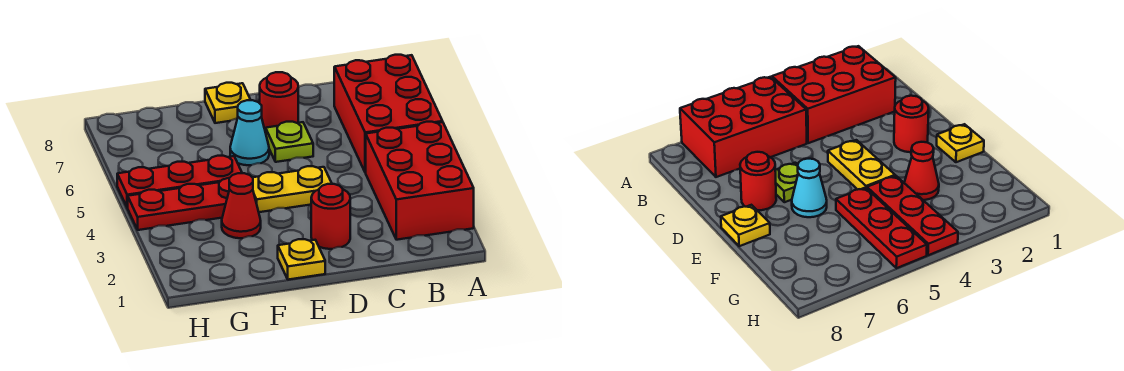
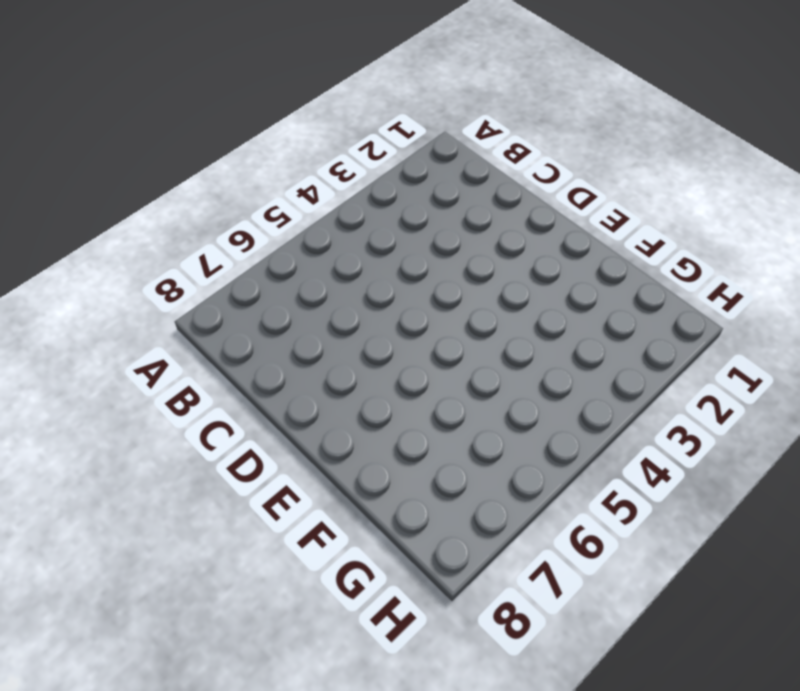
none -> red 2x3 brick [366,122,474,240]
none -> red 2x3 brick [334,55,443,173]
none -> red 1x1 round brick [311,184,350,249]

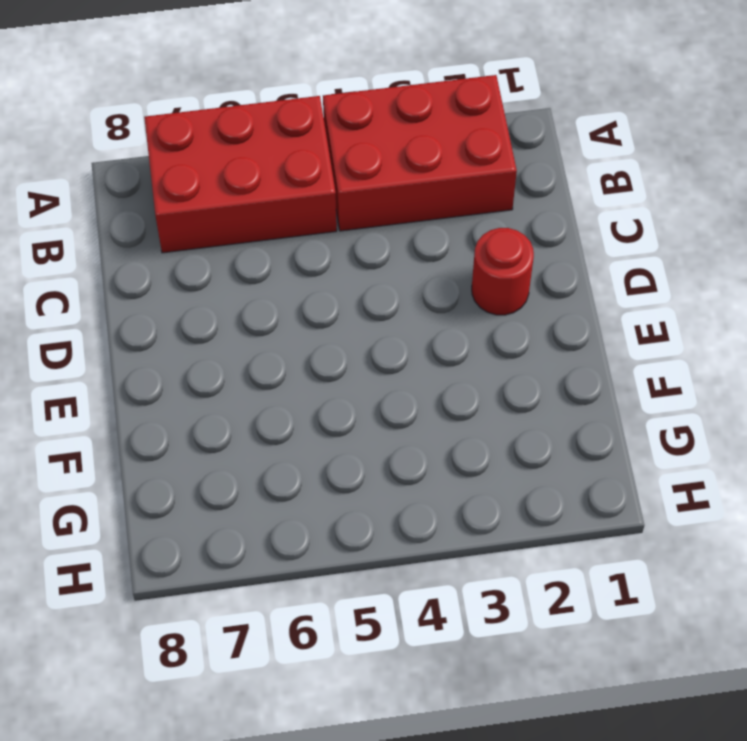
none -> yellow 1x2 plate [252,166,332,212]
none -> lime 1x1 plate [266,122,313,162]
none -> red 1x1 round brick [260,72,298,132]

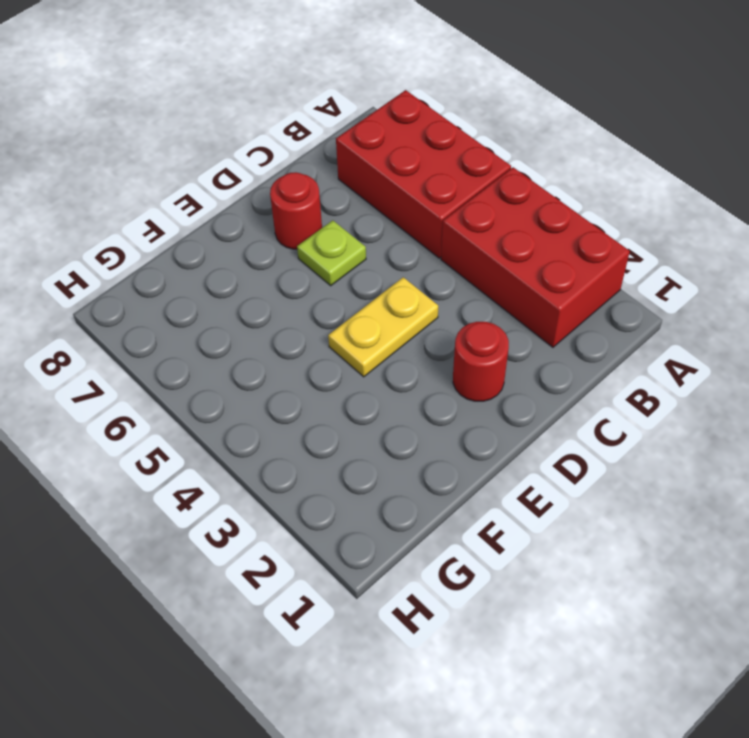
none -> yellow 1x1 plate [278,239,325,280]
none -> cyan 1x1 cone [230,100,269,165]
none -> yellow 1x1 plate [205,83,250,123]

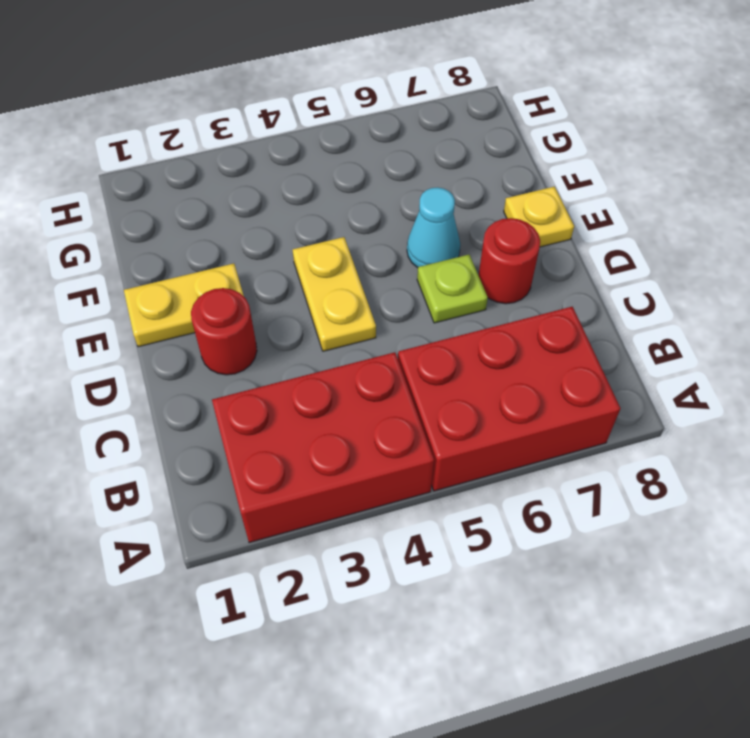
yellow 1x2 plate [124,263,244,347] -> yellow 1x1 plate [278,239,325,280]
none -> red 1x1 cone [222,173,261,238]
none -> red 1x3 plate [128,178,229,230]
none -> red 1x3 plate [117,156,242,208]

